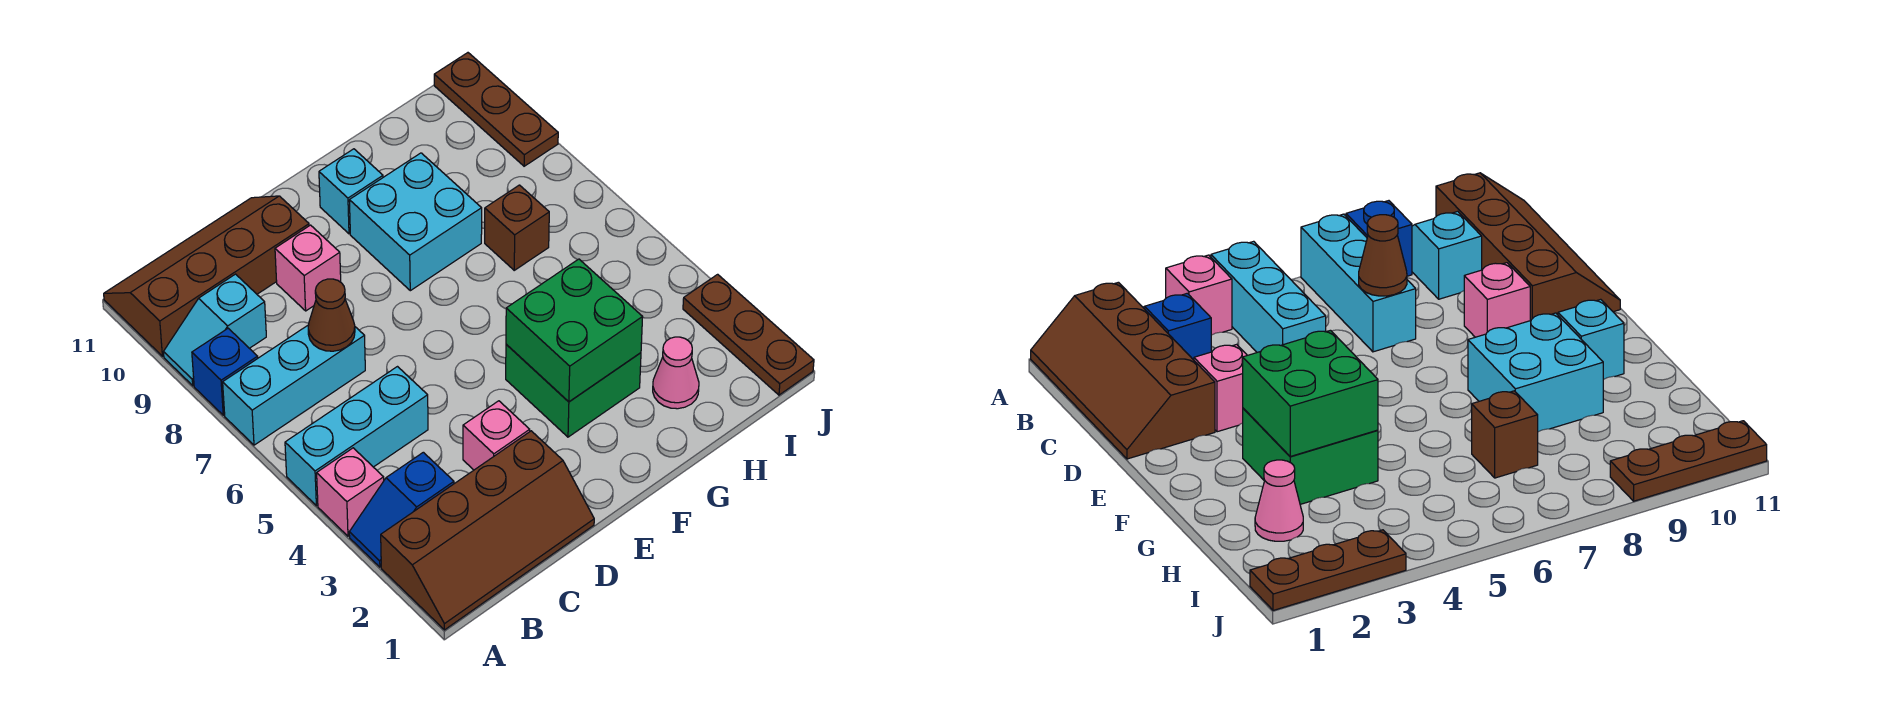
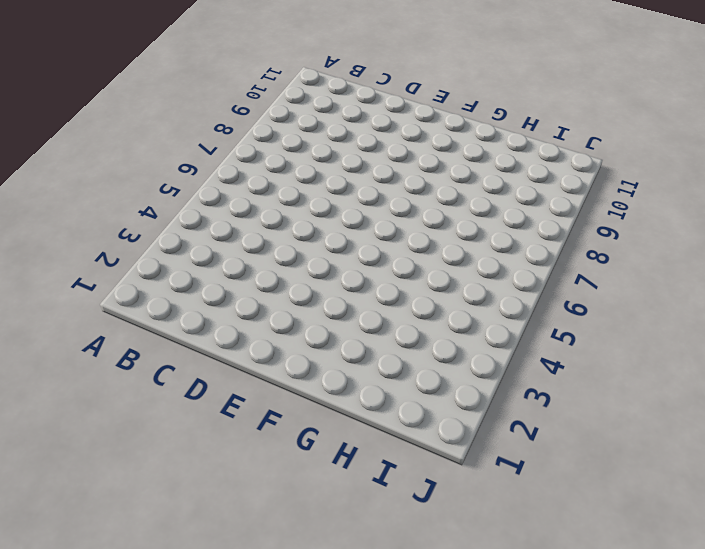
none -> brown 2x4 slope [381,431,594,630]
none -> blue 1x2 slope [349,452,454,567]
none -> pink 1x1 brick [317,448,384,536]

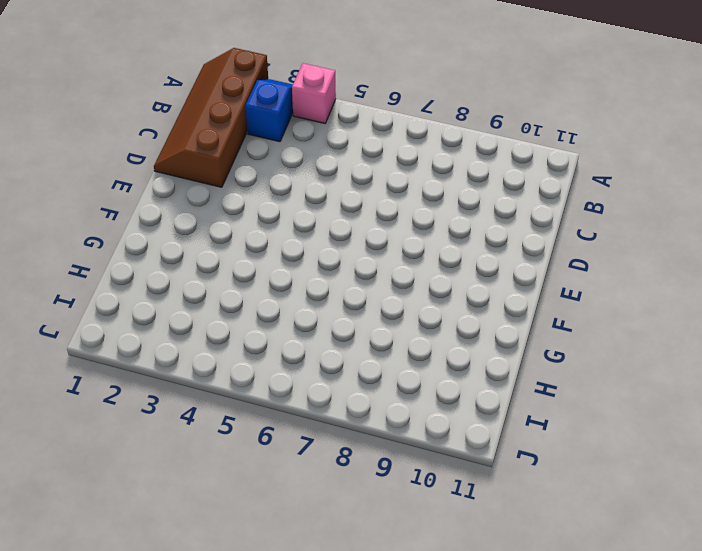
none -> cyan 1x3 brick [285,367,428,506]
none -> cyan 1x3 brick [223,325,365,445]
none -> blue 1x1 brick [192,328,258,415]

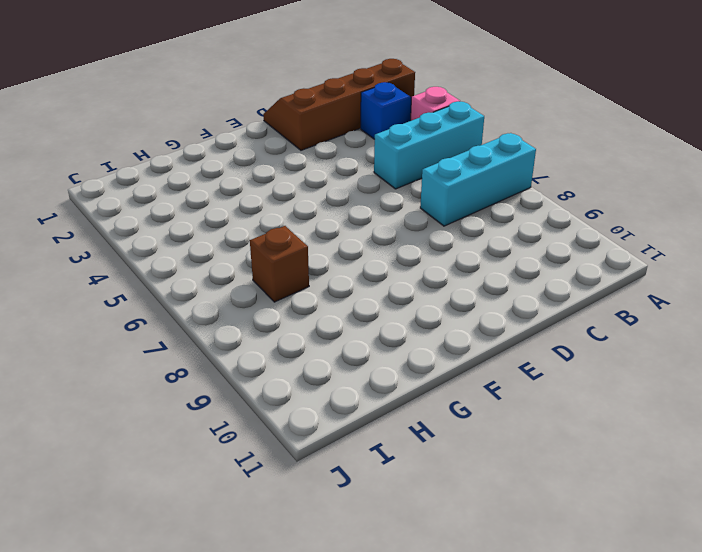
none -> blue 1x1 brick [192,328,258,415]
none -> cyan 1x2 slope [164,274,266,386]
none -> brown 2x4 slope [104,196,309,356]

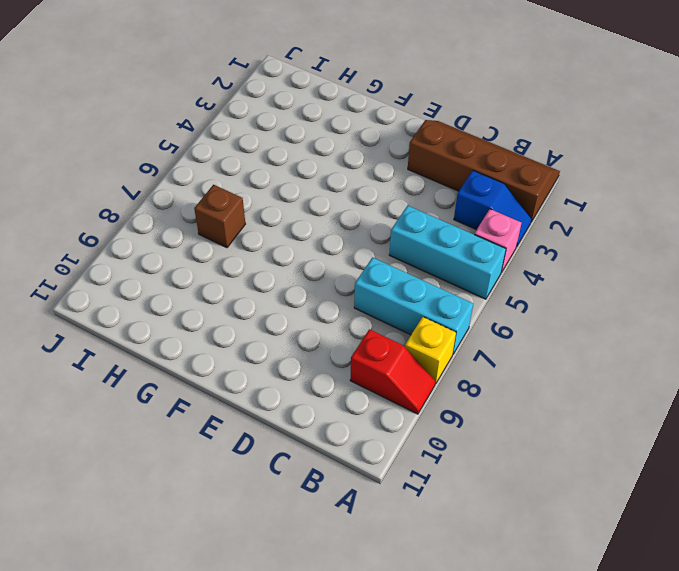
yellow 1x1 brick [405,317,456,384] -> blue 1x1 brick [192,328,258,415]
red 1x2 slope [350,329,435,414] -> cyan 1x2 slope [164,274,266,386]
none -> brown 2x4 slope [104,196,309,356]
none -> pink 1x1 brick [463,401,530,470]
none -> pink 1x1 brick [275,225,341,311]

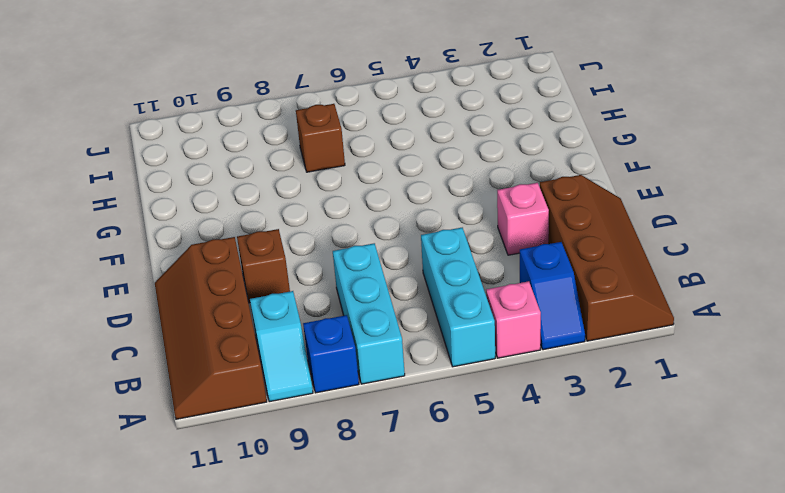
brown 1x1 brick [237,229,290,303] -> pink 1x1 brick [275,225,341,311]
none -> green 2x2 brick [506,344,641,437]
none -> cyan 2x2 brick [349,153,482,291]
none -> cyan 1x1 brick [319,149,383,234]

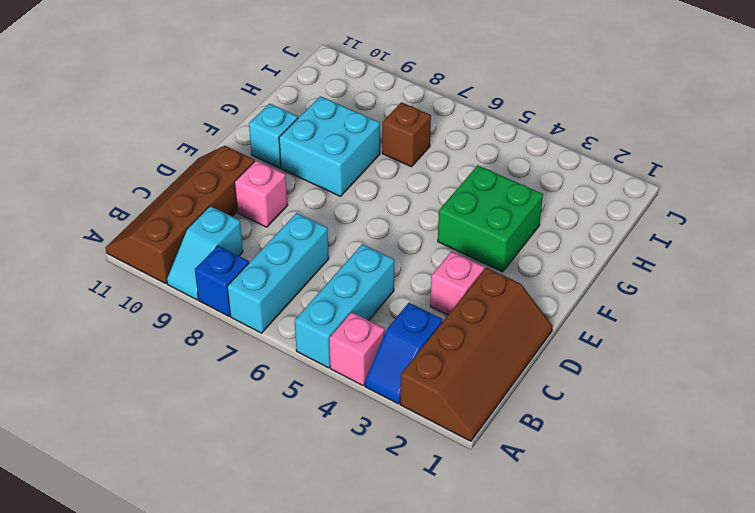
none -> pink 1x1 cone [653,337,699,409]
none -> brown 1x3 plate [683,274,814,395]
none -> brown 1x3 plate [434,53,558,166]

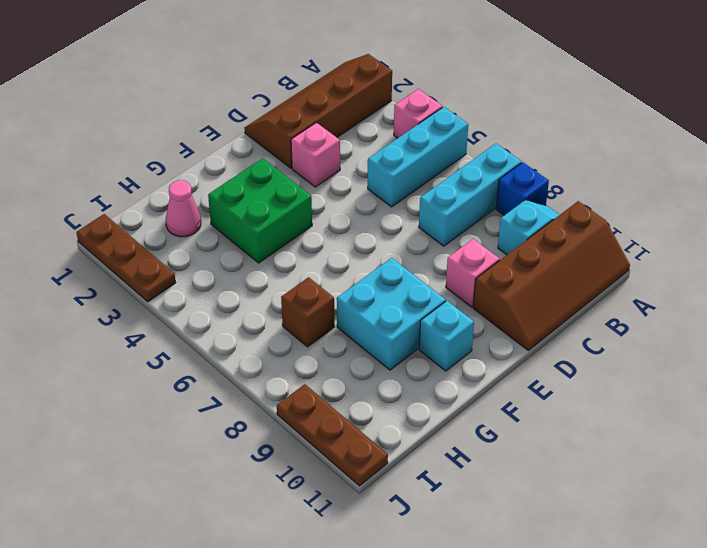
none -> blue 1x2 slope [349,452,454,567]
none -> brown 1x1 cone [308,279,355,351]
none -> green 2x2 brick [506,259,643,402]

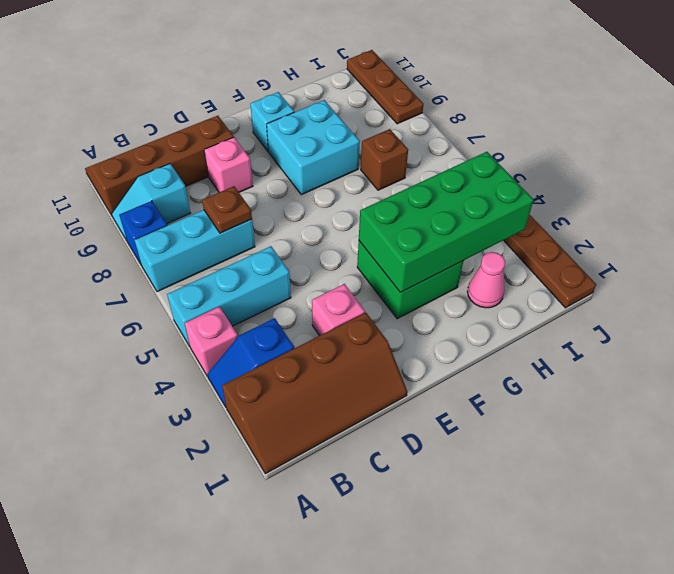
brown 1x1 plate [202,186,252,233] -> brown 1x1 cone [308,279,355,351]
green 2x4 brick [359,152,534,292] -> green 2x2 brick [506,259,643,402]

